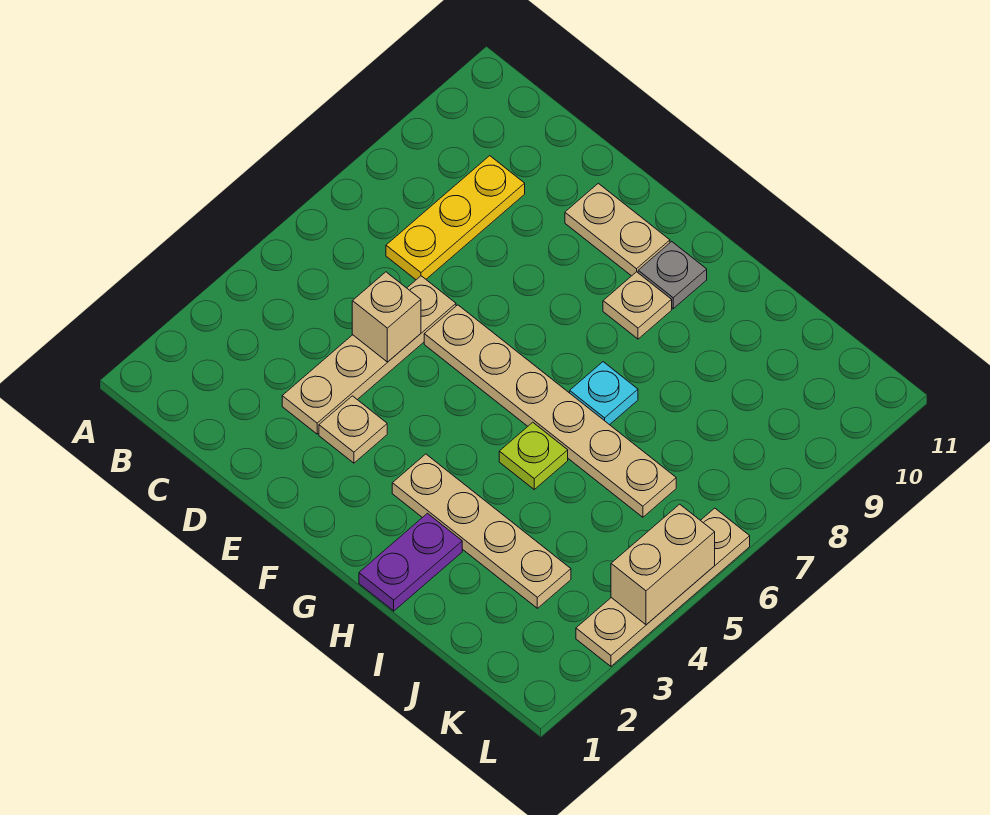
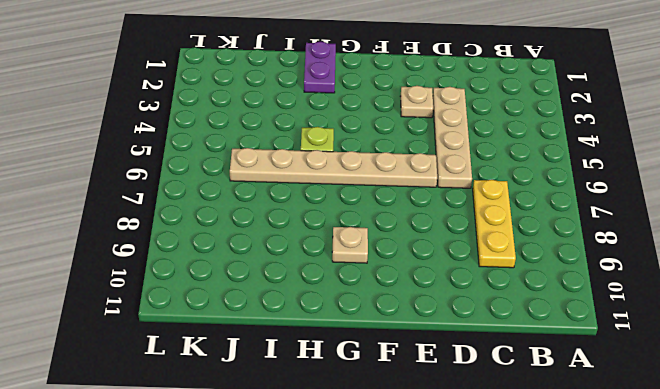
none -> tan 1x2 plate [565,183,670,276]
none -> tan 1x4 plate [392,454,571,608]
none -> grey 1x1 plate [638,242,707,309]

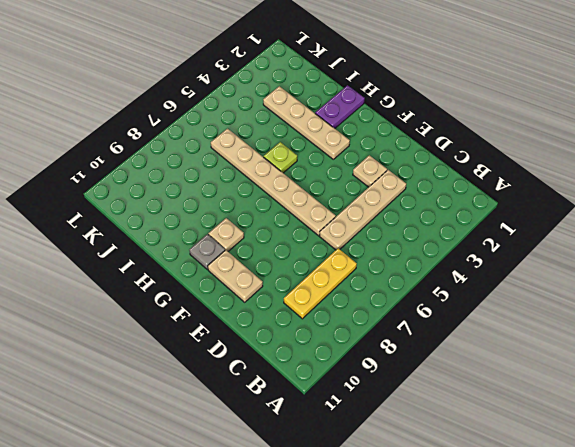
none -> cyan 1x1 plate [570,362,638,425]
none -> tan 1x4 plate [576,508,750,666]
none -> tan 1x1 brick [352,272,421,362]

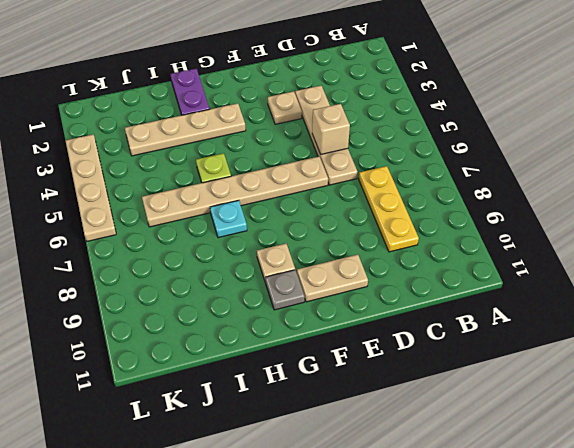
none -> tan 1x2 brick [611,504,715,625]

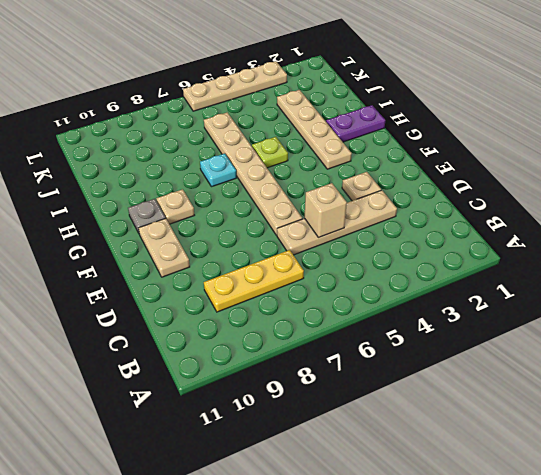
none -> tan 1x2 brick [611,504,715,625]

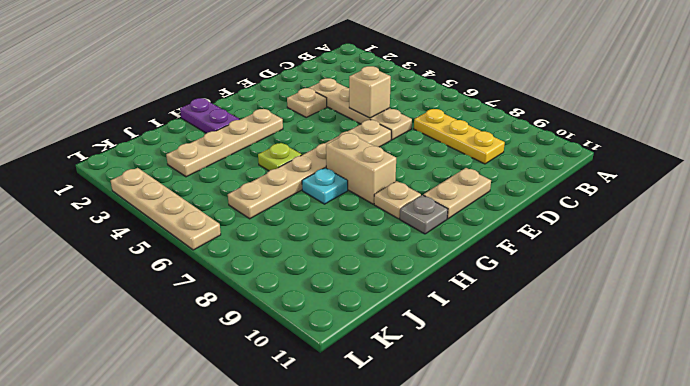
tan 1x2 brick [326,133,396,204] -> tan 1x2 brick moved to [611,504,715,625]

